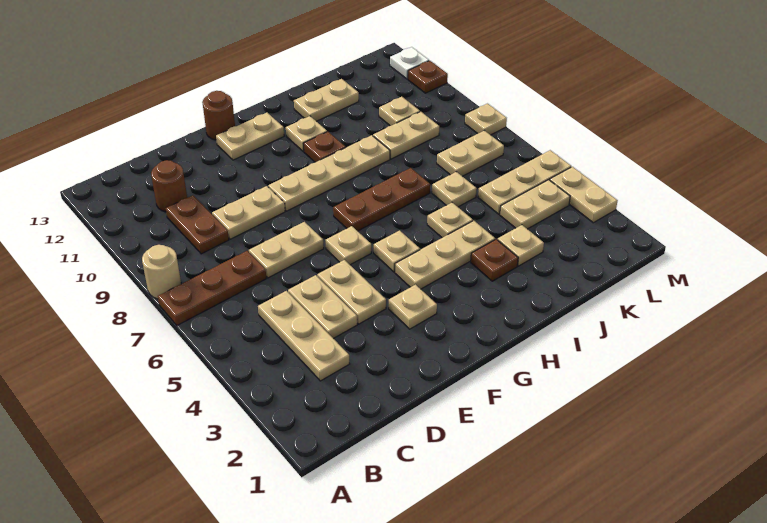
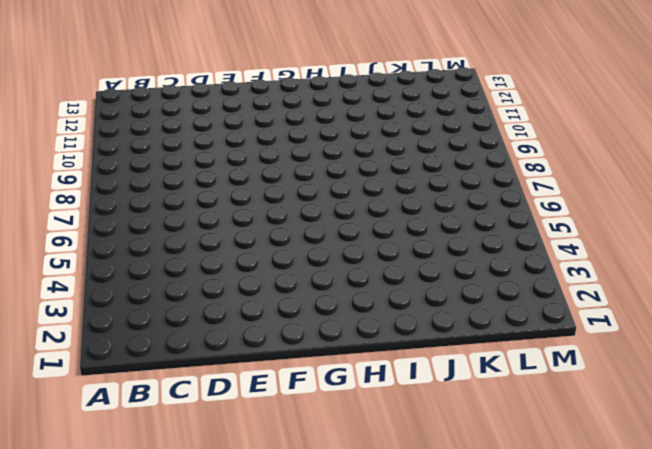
none -> brown 1x3 plate [158,251,266,325]
none -> tan 1x1 round brick [142,245,181,299]
none -> tan 1x3 plate [258,291,350,381]
none -> brown 1x2 plate [166,195,229,254]

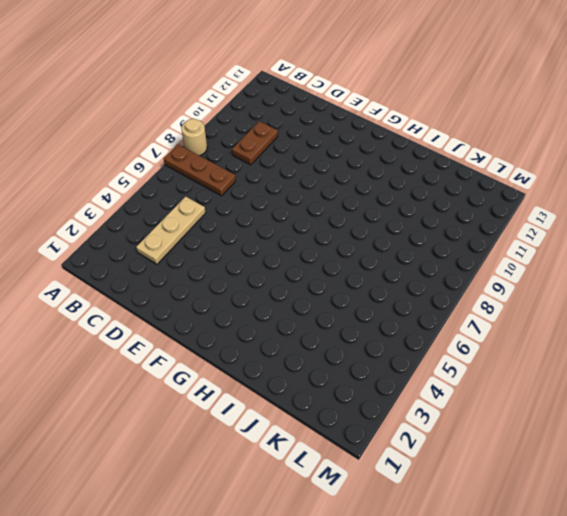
none -> brown 1x1 round brick [151,160,187,212]
none -> tan 1x2 plate [288,275,357,339]
none -> tan 1x2 plate [249,222,324,278]
none -> tan 1x2 plate [212,186,285,239]

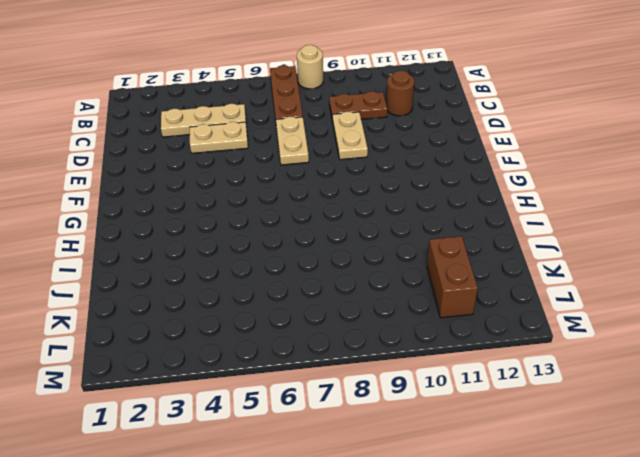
brown 1x2 brick [427,236,478,318] -> none
none -> tan 1x2 plate [317,260,386,324]
none -> tan 1x1 plate [389,284,437,329]
none -> tan 1x1 plate [326,226,371,265]
none -> tan 1x4 plate [268,135,390,211]

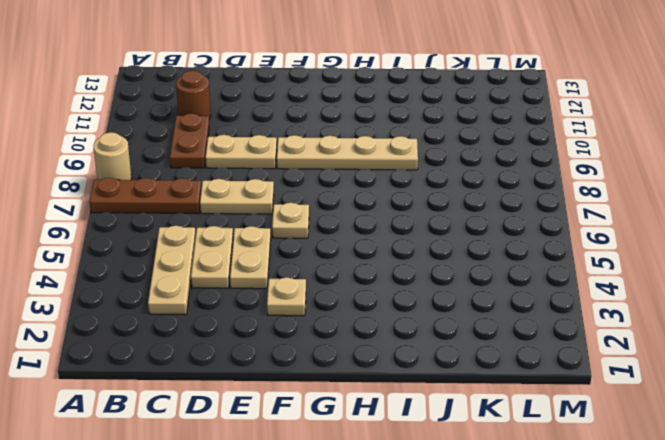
none -> tan 1x2 plate [216,112,284,160]
none -> brown 1x1 round brick [202,91,235,140]
none -> tan 1x3 plate [395,221,495,289]
none -> tan 1x1 plate [374,230,420,272]

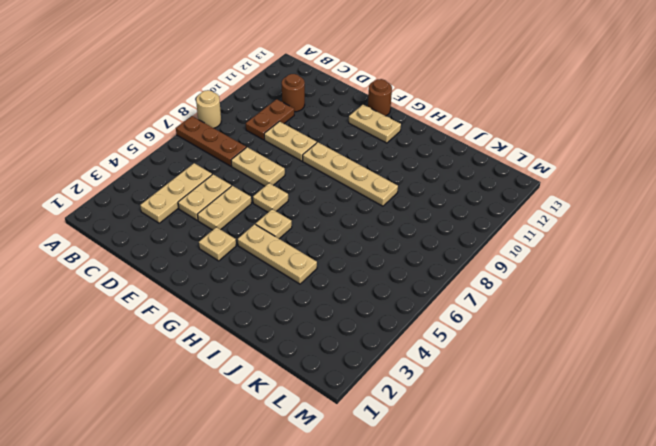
none -> brown 1x3 plate [333,168,430,231]
none -> brown 1x1 plate [303,131,346,162]
none -> tan 1x1 plate [286,116,327,152]
none -> brown 1x1 plate [471,239,518,281]

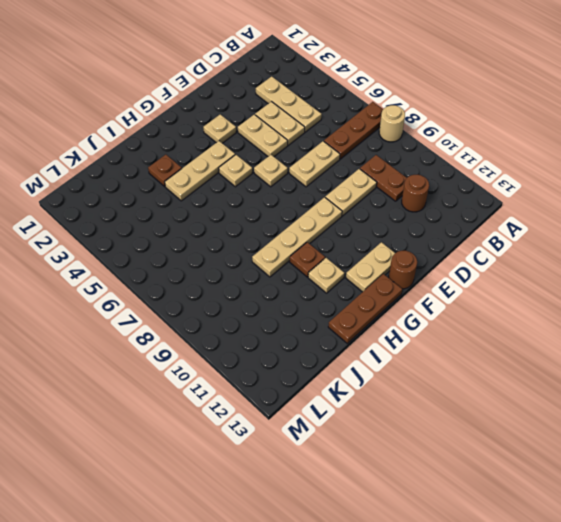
brown 1x3 plate [328,274,402,343] -> brown 1x3 plate moved to [333,168,430,231]
none -> tan 1x1 plate [427,203,473,238]
none -> tan 1x2 plate [294,79,359,121]
none -> tan 1x1 plate [497,225,544,266]
none -> tan 1x1 plate [432,172,477,207]

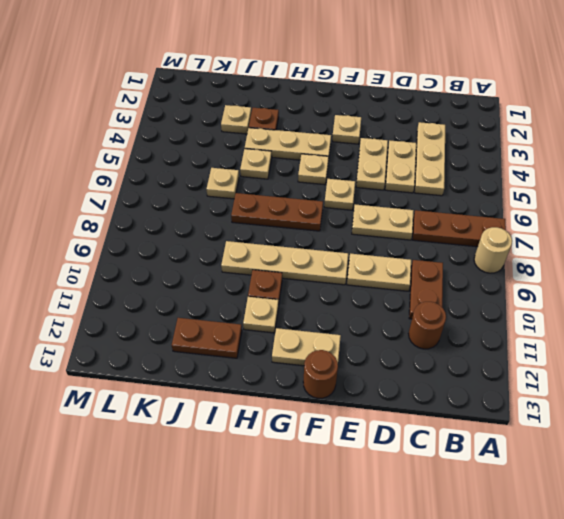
brown 1x2 plate [172,318,242,358] -> tan 1x2 plate [294,79,359,121]
none -> tan 1x2 plate [373,112,439,159]
none -> tan 1x2 plate [500,180,570,229]
none -> tan 1x3 plate [478,150,571,214]
none -> tan 1x2 plate [437,130,504,176]

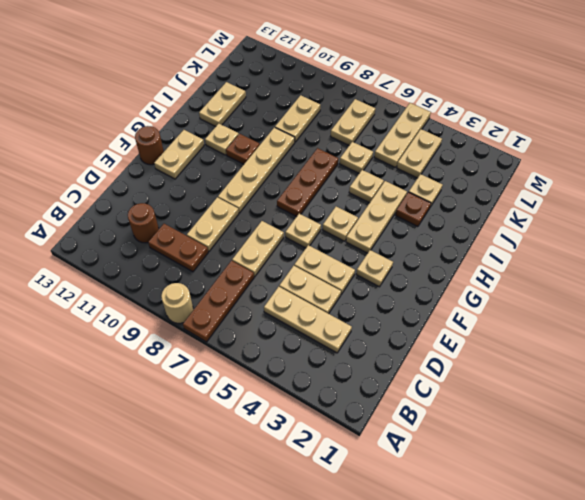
none -> tan 1x1 plate [379,97,420,126]
none -> tan 1x2 plate [550,167,618,223]
none -> tan 1x1 plate [465,104,507,135]
none -> brown 1x1 plate [408,61,448,93]

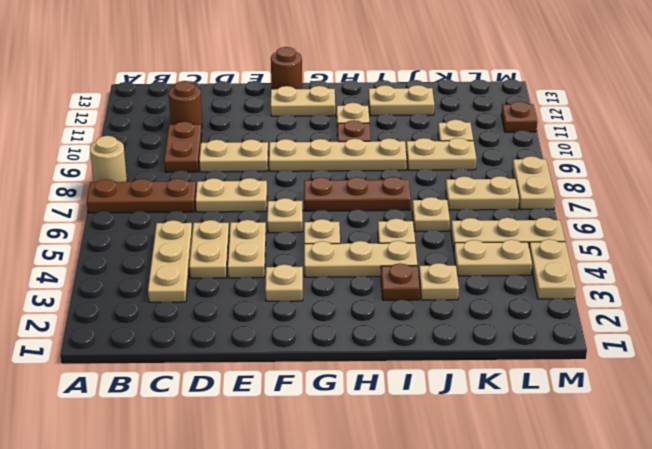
tan 1x2 plate [512,156,555,210] -> tan 1x1 plate [465,104,507,135]
none -> white 1x1 plate [390,47,429,79]

